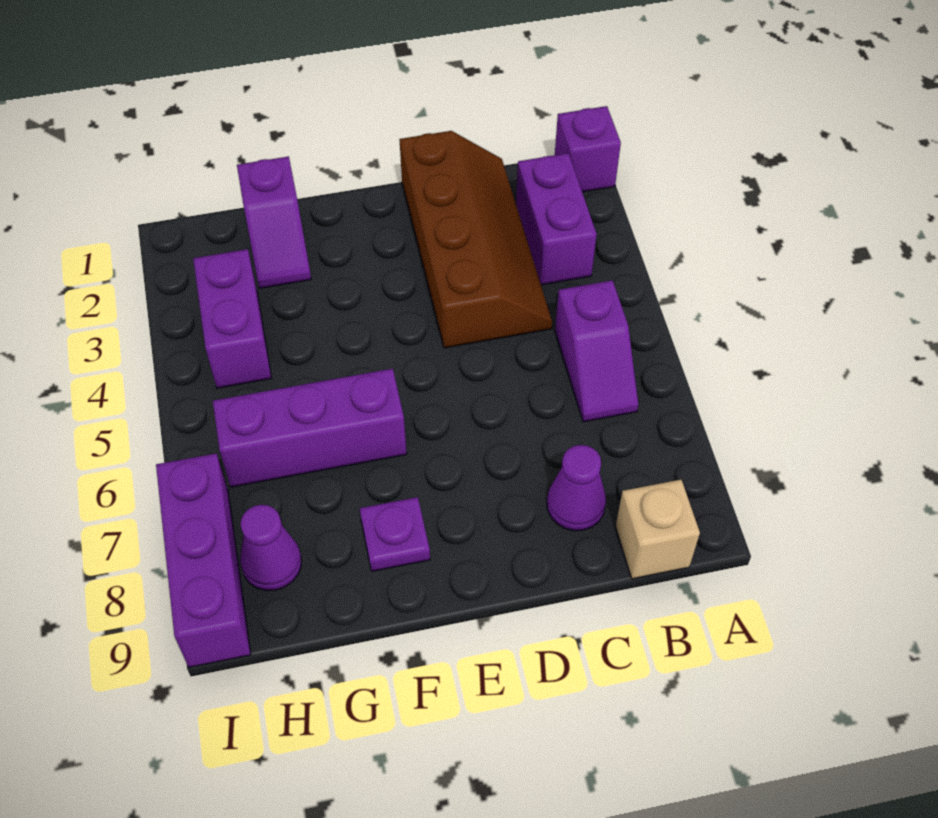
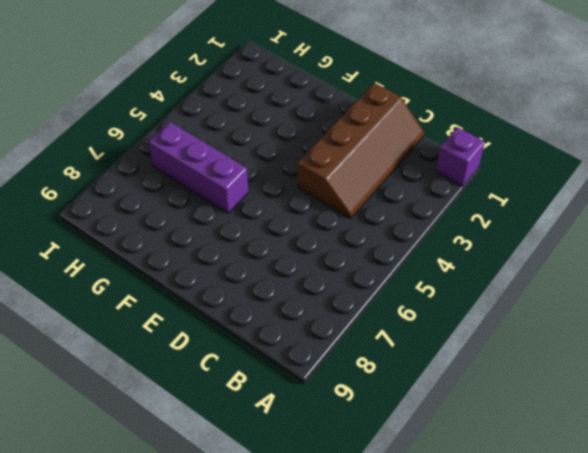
none -> purple 1x2 brick [516,153,597,285]
none -> purple 1x2 slope [555,280,638,422]
none -> tan 1x1 brick [616,480,700,579]

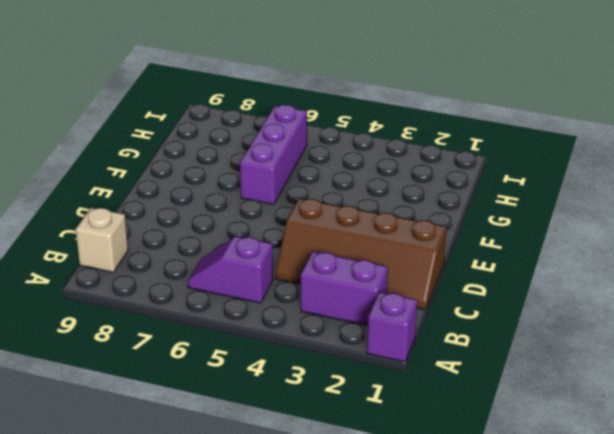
none -> purple 1x1 cone [547,445,606,531]
none -> purple 1x1 plate [360,497,430,571]
none -> purple 1x2 slope [237,156,311,288]

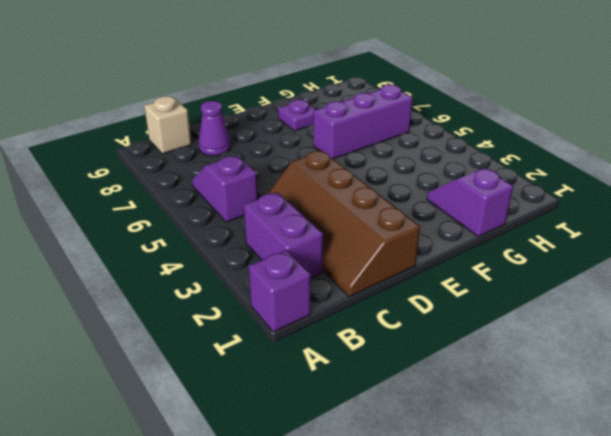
none -> purple 1x2 brick [193,249,271,388]
none -> purple 1x1 cone [240,505,301,591]
none -> purple 1x3 brick [156,453,251,667]

